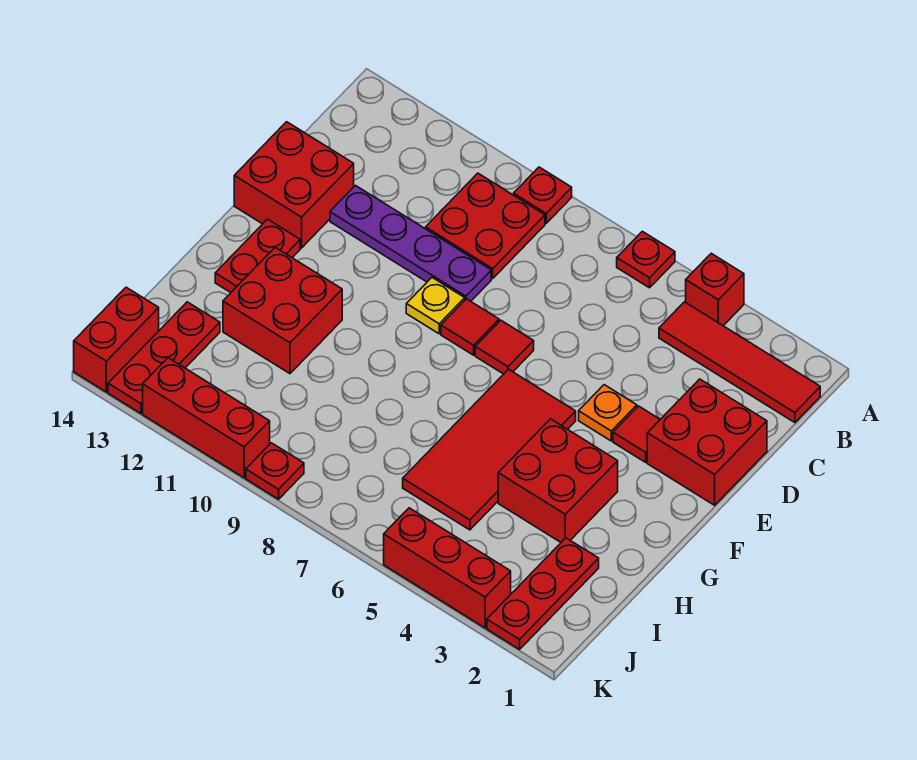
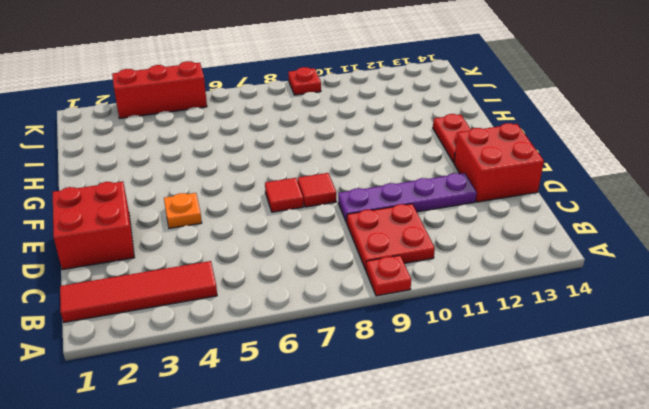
none -> red 1x1 brick [686,253,744,326]
none -> red 1x1 plate [617,231,675,288]
none -> red 1x1 tile [613,406,660,462]

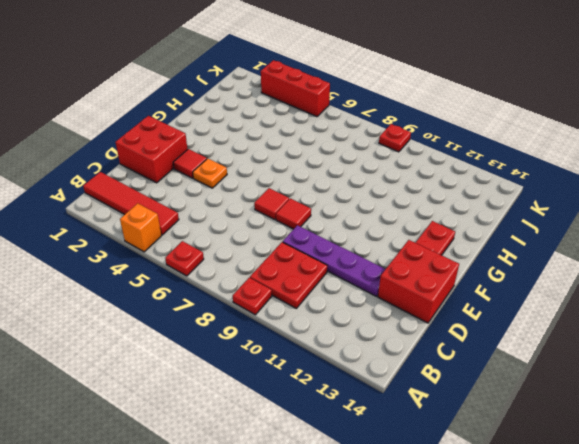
orange 1x1 brick [120,203,161,252] -> red 1x1 brick [686,253,744,326]
none -> yellow 1x1 plate [406,278,465,334]
none -> red 2x4 tile [403,369,576,530]
none -> red 2x2 brick [498,419,618,542]

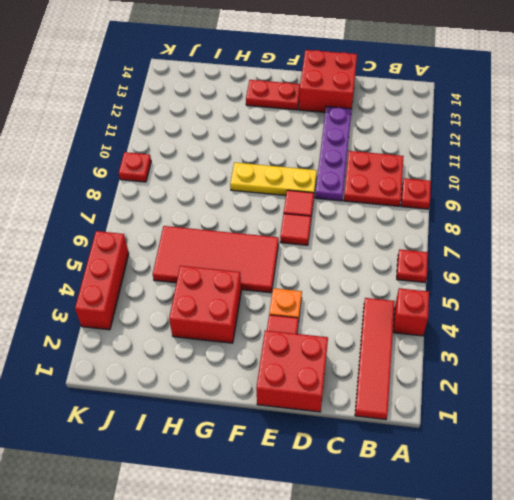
yellow 1x3 plate [230,162,317,196] -> yellow 1x1 plate [406,278,465,334]
none -> red 2x2 brick [223,247,342,374]
none -> red 1x3 plate [487,538,599,649]
none -> red 1x3 plate [108,302,220,414]

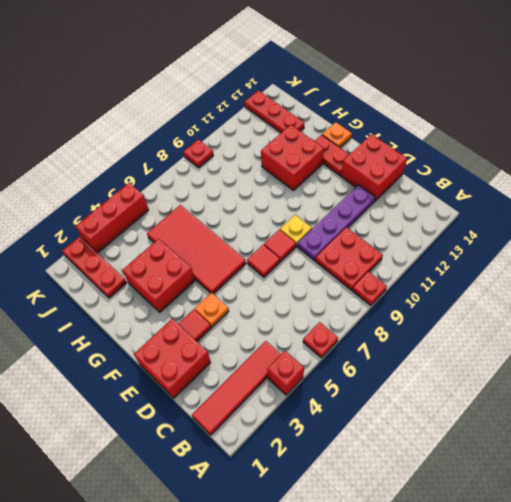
orange 1x1 plate [322,122,352,148] -> none
none -> red 1x2 brick [74,287,159,392]
none -> red 1x3 brick [143,358,270,478]

